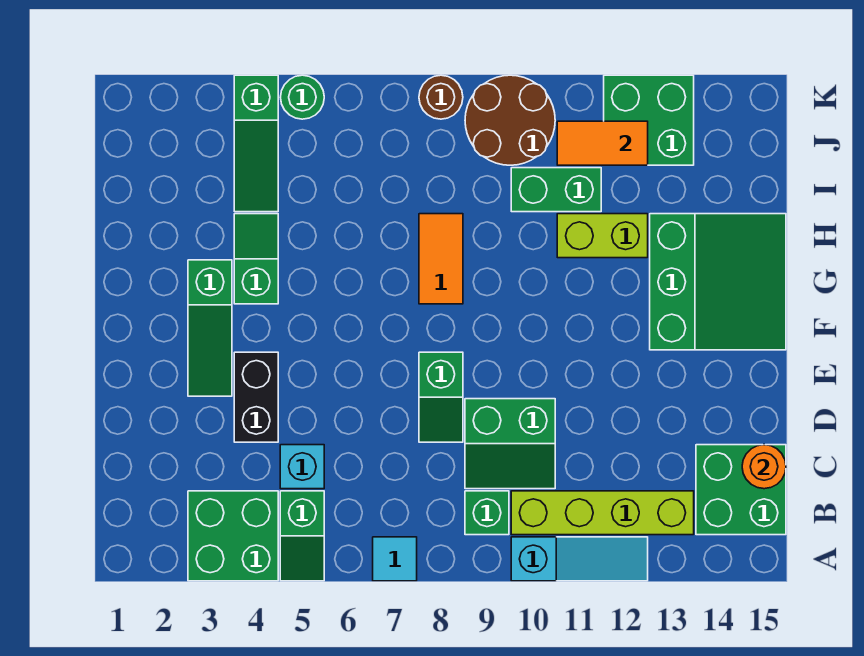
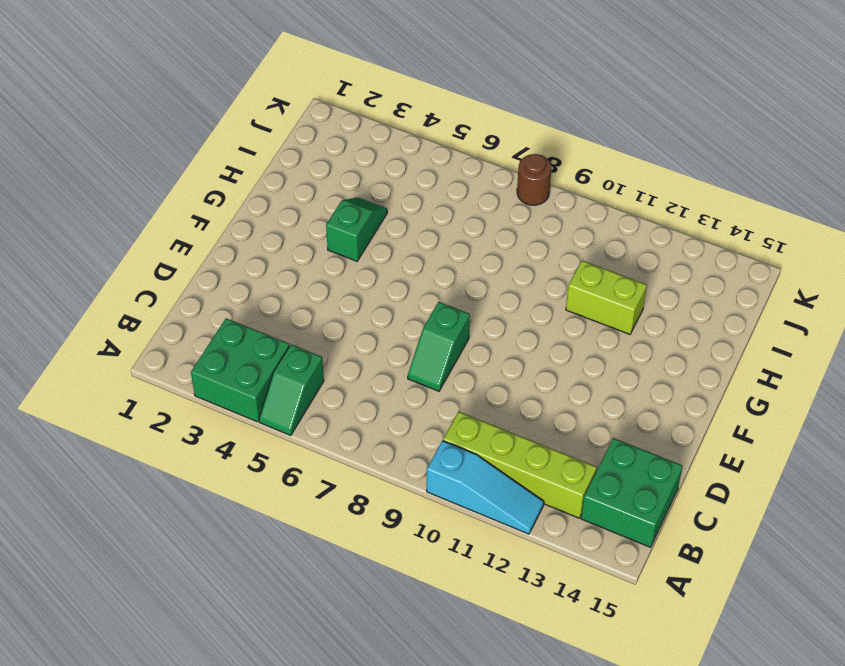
none -> cyan 1x1 tile [373,537,417,581]
none -> green 1x1 brick [465,491,509,535]
none -> cyan 1x1 brick [280,445,324,489]

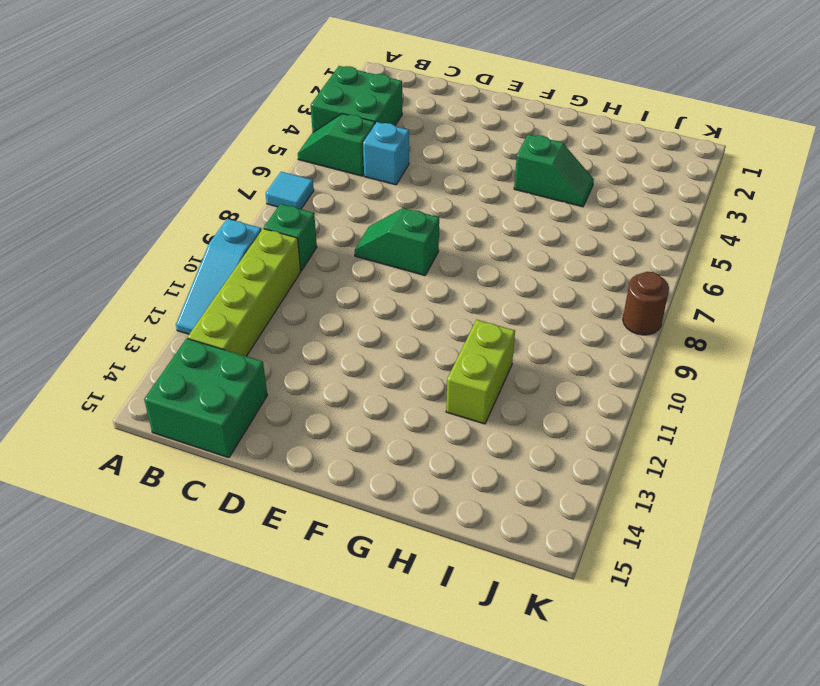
none -> green 2x2 slope [465,399,555,489]
none -> black 1x2 brick [234,352,278,442]
none -> green 1x3 slope [188,260,232,396]

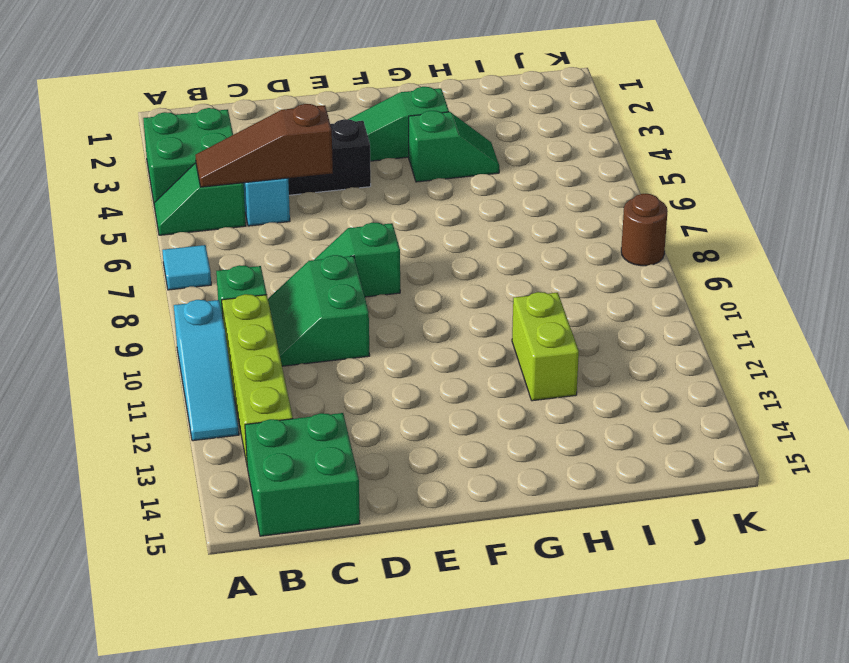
brown 1x3 slope [196,104,333,187] -> none
none -> green 3x3 slope [650,214,786,350]
none -> orange 1x2 tile [419,214,463,304]
none -> green 1x3 slope [234,75,278,212]

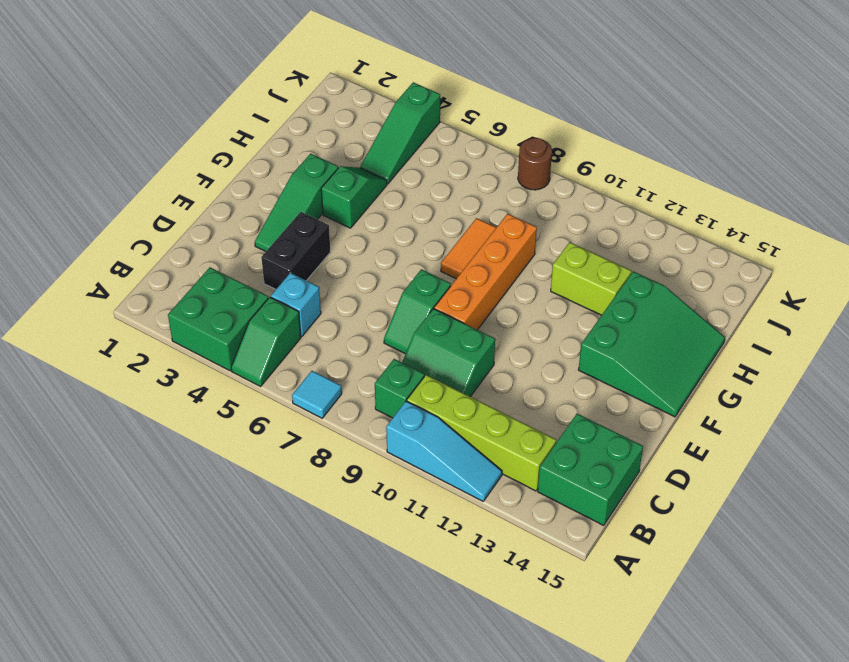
orange 1x4 brick [434,214,537,330] -> none
none -> green 1x2 brick [511,168,601,212]
none -> brown 2x2 round brick [465,75,555,165]
none -> green 2x2 brick [604,75,694,165]

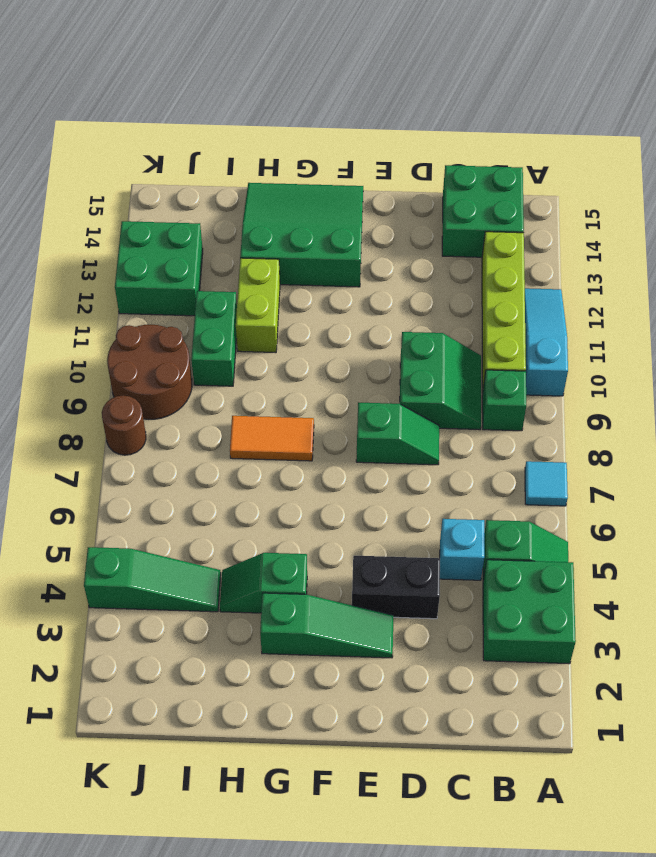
none -> green 1x1 round brick [280,75,324,119]
none -> orange 1x1 round brick [742,445,786,489]
none -> orange 1x2 tile [557,121,648,165]

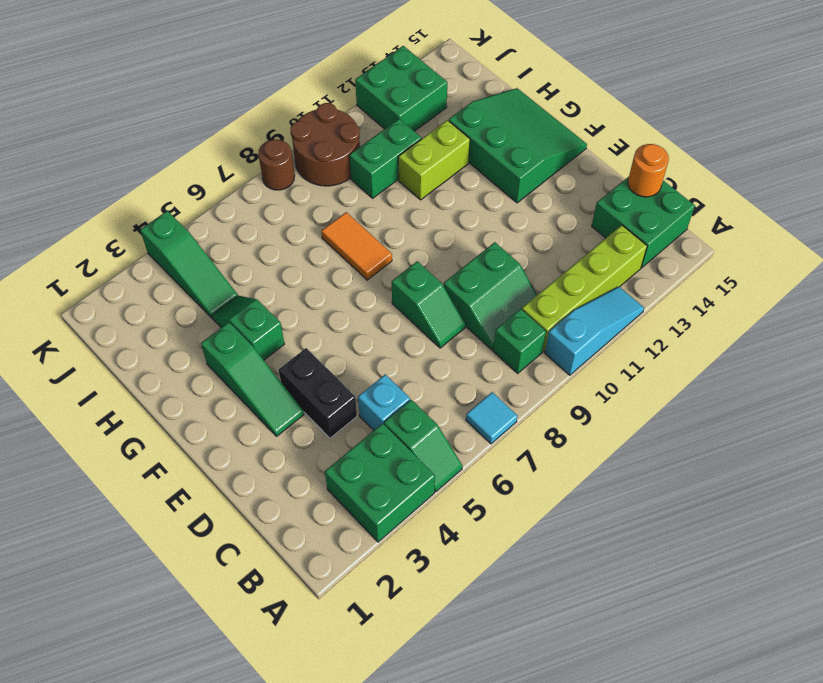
none -> green 1x1 round brick [280,75,324,119]
none -> orange 1x2 tile [557,121,648,165]

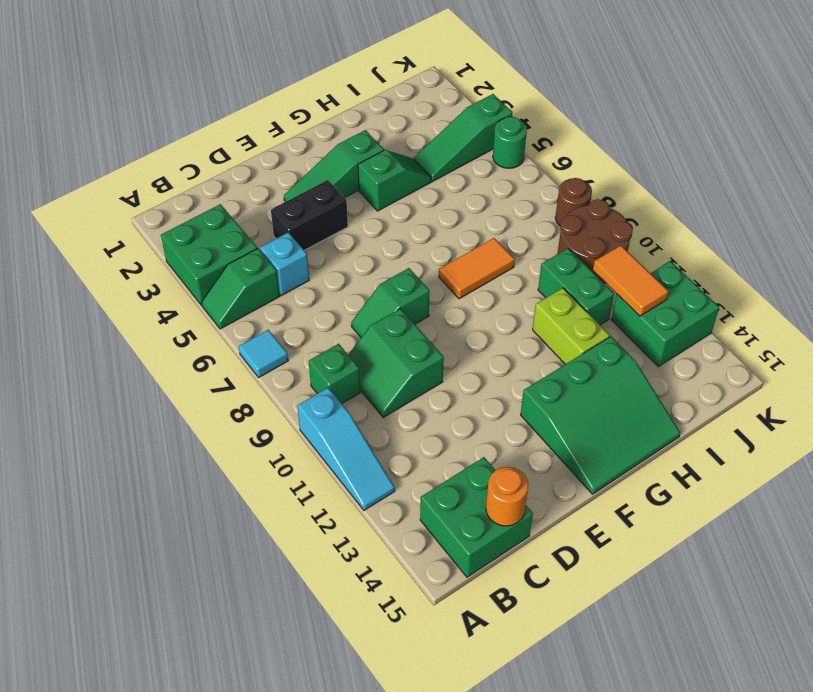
none -> lime 1x4 brick [511,491,694,535]

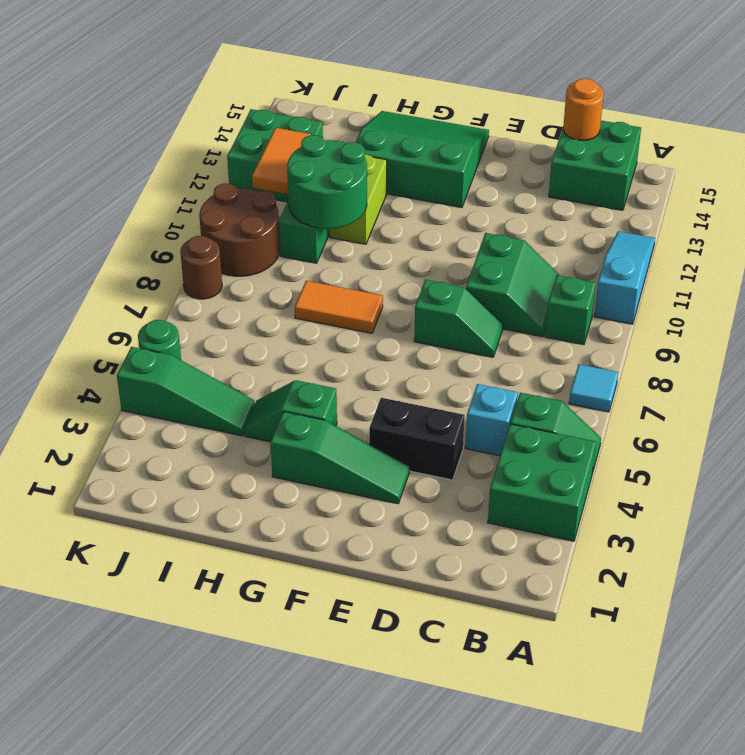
green 2x2 round brick [287,135,367,229] -> none
none -> lime 1x4 brick [511,491,694,535]

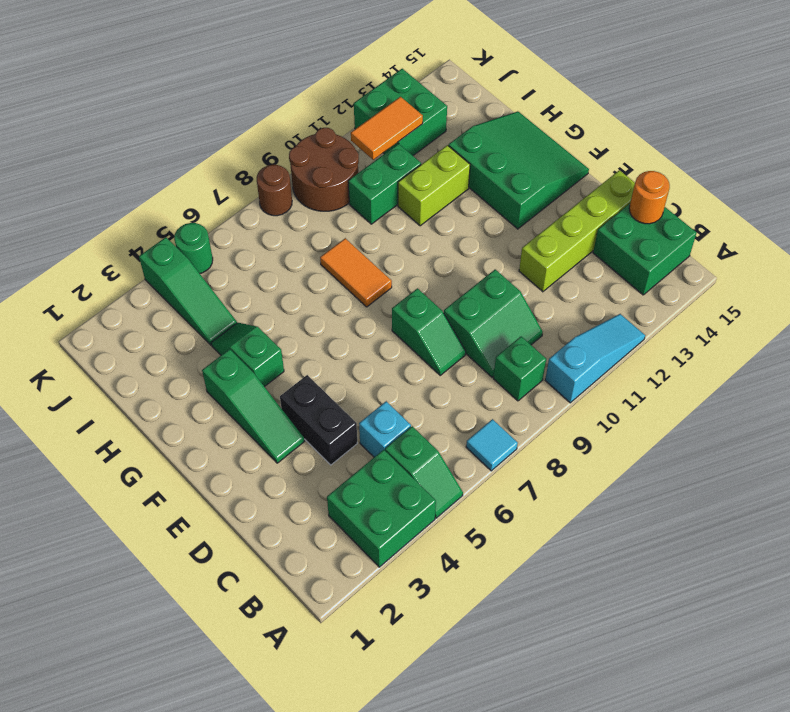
lime 1x4 brick [519,170,635,292] -> lime 1x4 brick moved to [511,491,694,535]

